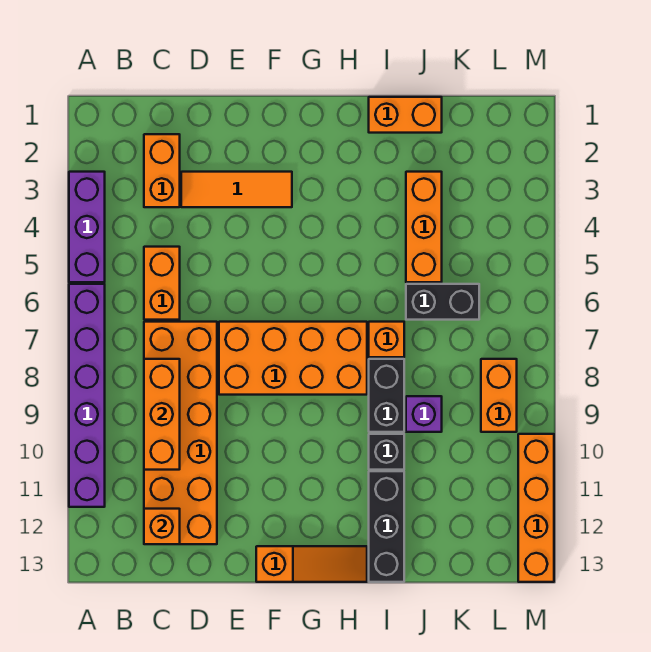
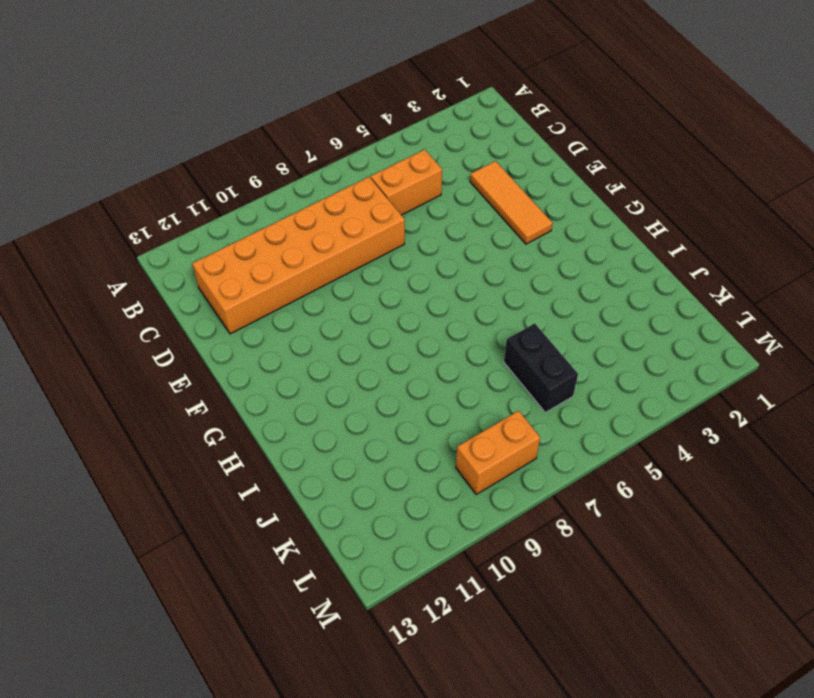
none -> purple 1x3 brick [69,172,105,282]
none -> purple 1x6 brick [69,284,105,507]
none -> orange 1x2 brick [144,134,180,207]

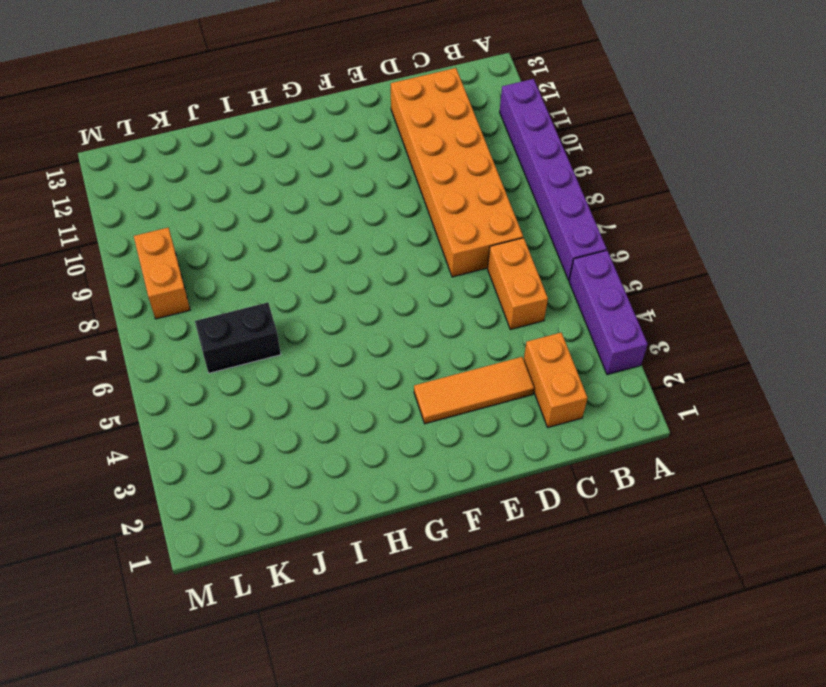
none -> orange 2x4 brick [219,322,367,395]
none -> orange 1x3 slope [256,546,367,582]
none -> orange 1x2 brick [369,97,442,133]

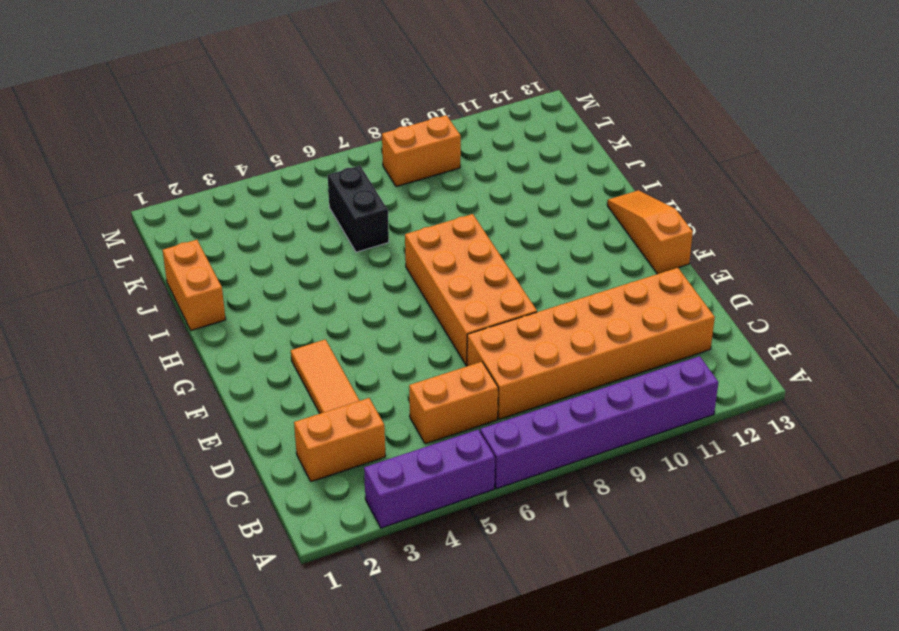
none -> orange 1x1 brick [369,322,404,357]
none -> black 1x2 brick [369,359,404,432]
none -> black 1x1 brick [369,434,404,470]

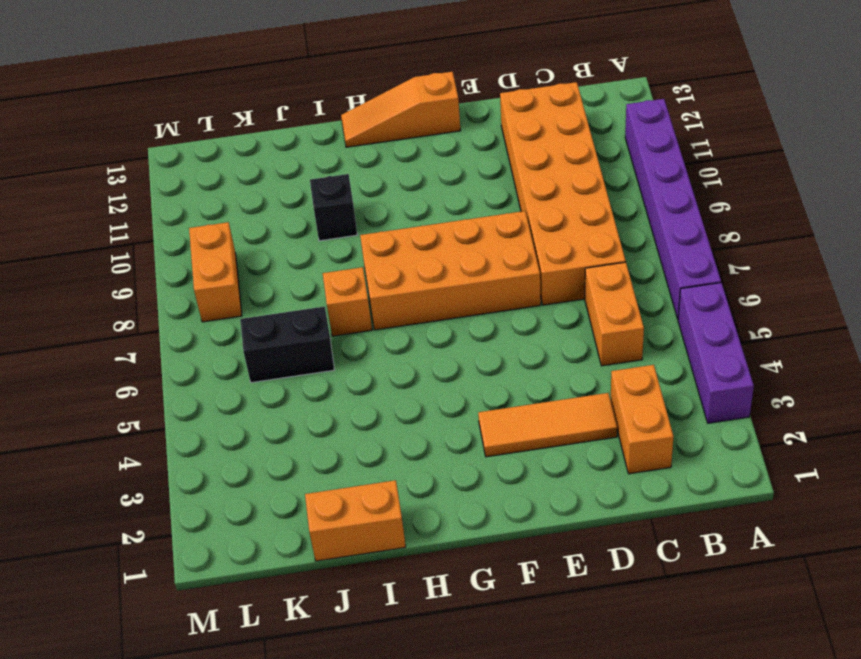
none -> black 1x2 brick [369,359,404,432]
none -> black 1x3 brick [369,471,404,582]
none -> orange 1x3 brick [406,172,442,282]

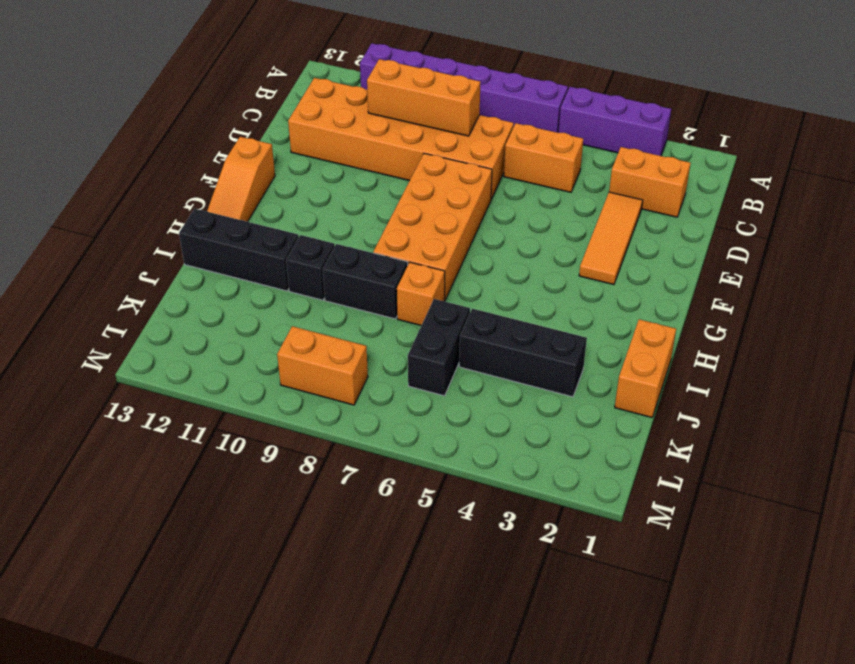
black 1x3 brick [459,309,587,397] -> orange 1x3 brick [406,172,442,282]
none -> purple 1x1 brick [406,396,442,432]
none -> orange 1x4 brick [518,434,554,582]
none -> orange 1x1 brick [144,509,180,544]

